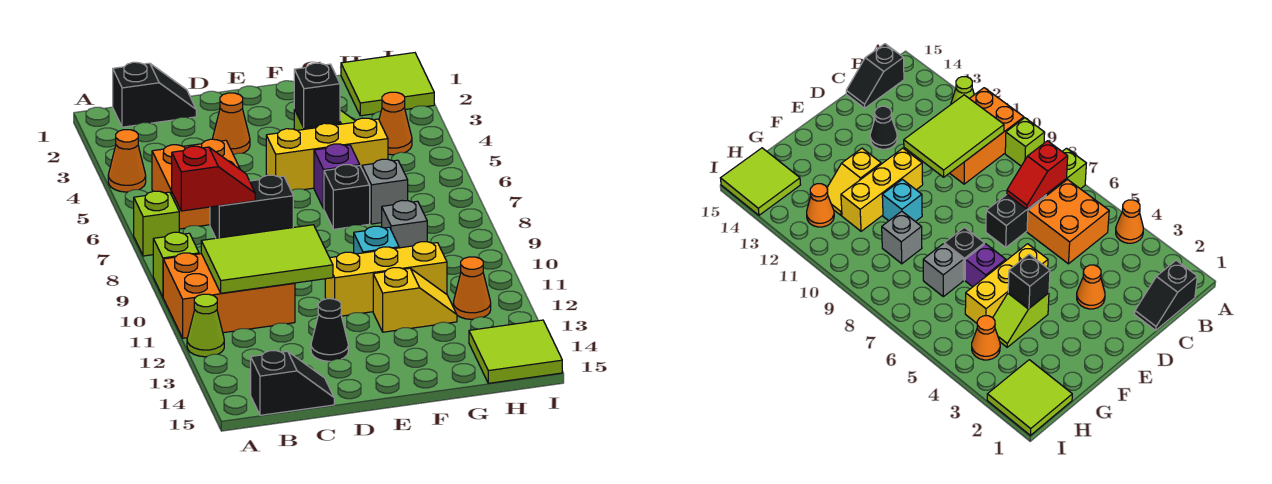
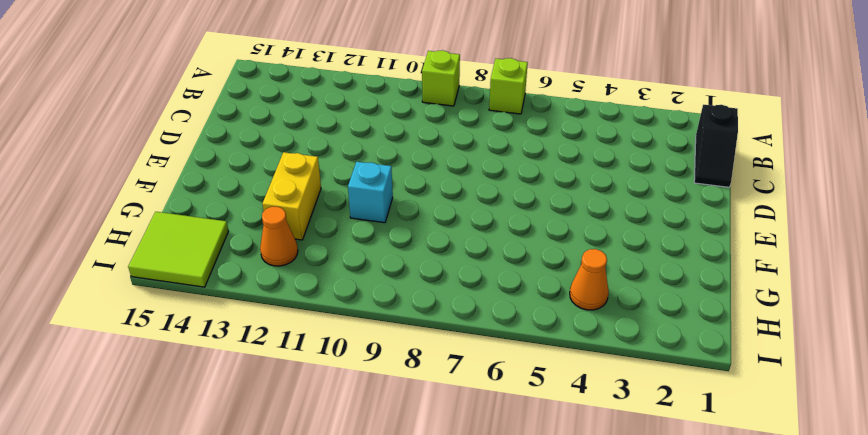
yellow 1x2 brick [262,152,321,240] -> yellow 1x2 slope [373,268,457,332]
none -> orange 1x1 cone [108,130,146,192]
none -> orange 2x3 brick [163,253,295,338]
none -> lime 1x1 cone [187,294,224,357]

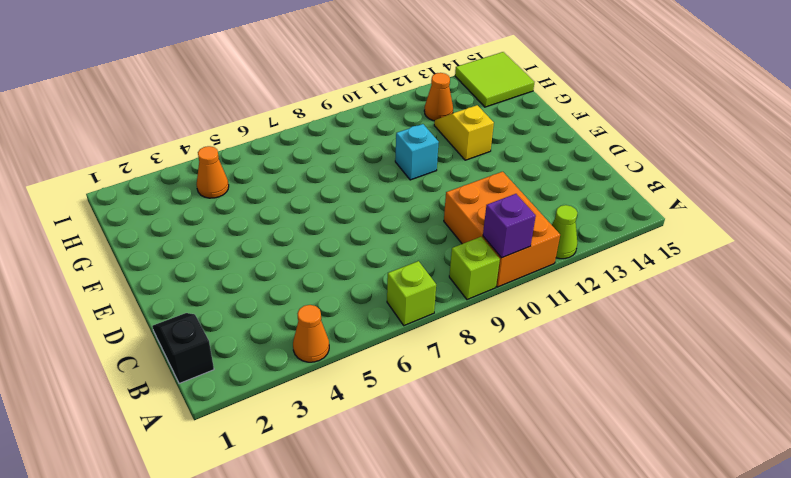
purple 1x1 brick [483,194,536,258] -> purple 1x1 brick moved to [314,144,360,209]
none -> orange 2x2 brick [152,139,240,229]
none -> black 1x2 slope [251,351,334,415]
none -> black 1x2 brick [210,175,293,238]

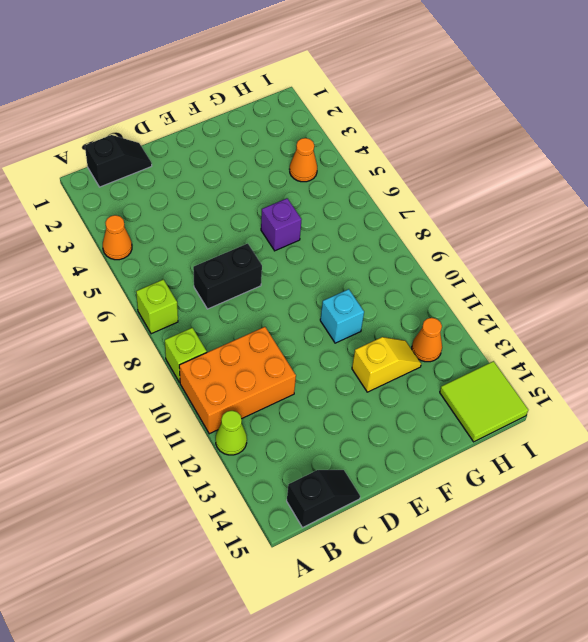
none -> orange 2x2 brick [152,139,240,229]
none -> orange 1x1 cone [213,93,250,155]
none -> black 1x1 cone [311,299,348,361]

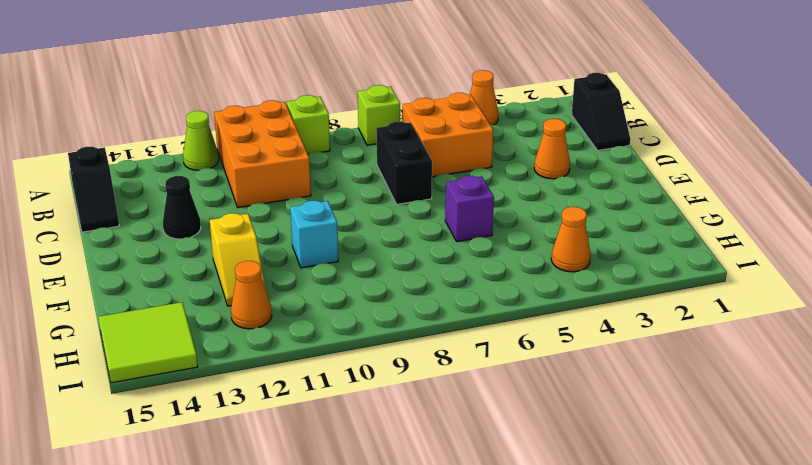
none -> yellow 1x3 brick [266,118,388,190]
none -> yellow 1x3 brick [325,242,447,316]
none -> lime 1x2 slope [993,293,1049,347]

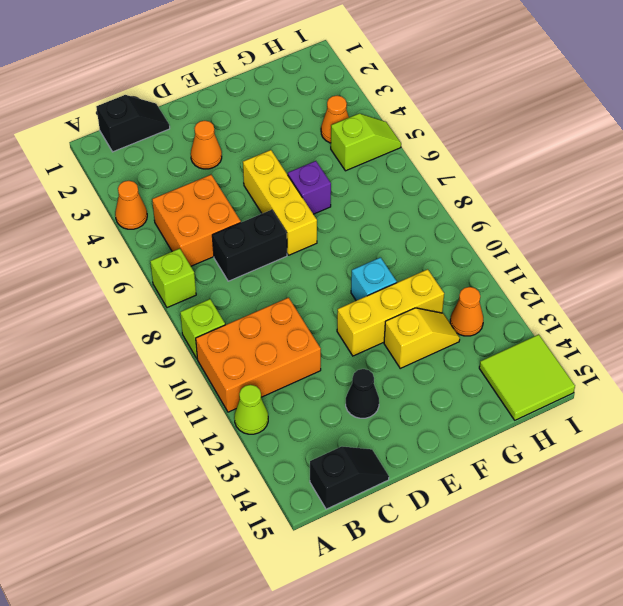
yellow 1x3 brick [243,150,317,255] -> yellow 1x3 brick turned to [266,118,388,190]
lime 1x2 slope [331,114,401,171] -> lime 1x2 slope moved to [993,293,1049,347]
none -> black 1x1 brick [324,165,370,229]
none -> grey 1x1 brick [362,159,408,224]
none -> grey 1x1 brick [382,200,427,248]

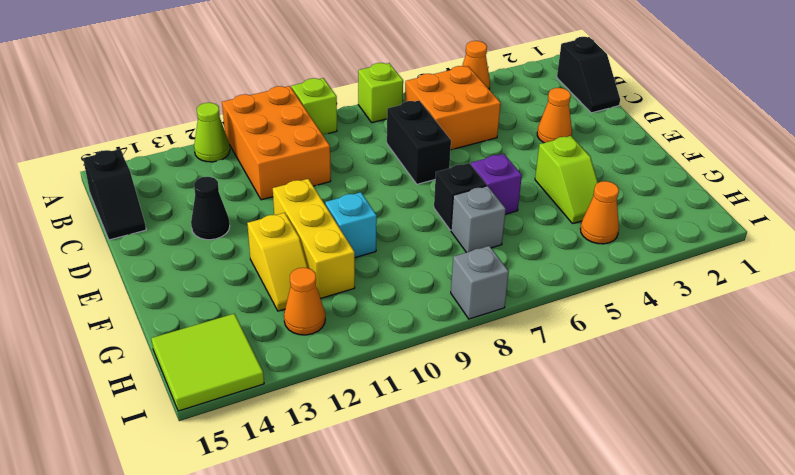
grey 1x1 brick [451,246,509,319] -> grey 1x1 brick moved to [382,200,427,248]
none -> yellow 1x3 brick [266,118,388,190]
none -> lime 2x2 tile [341,53,434,116]
none -> red 1x2 slope [172,146,255,211]

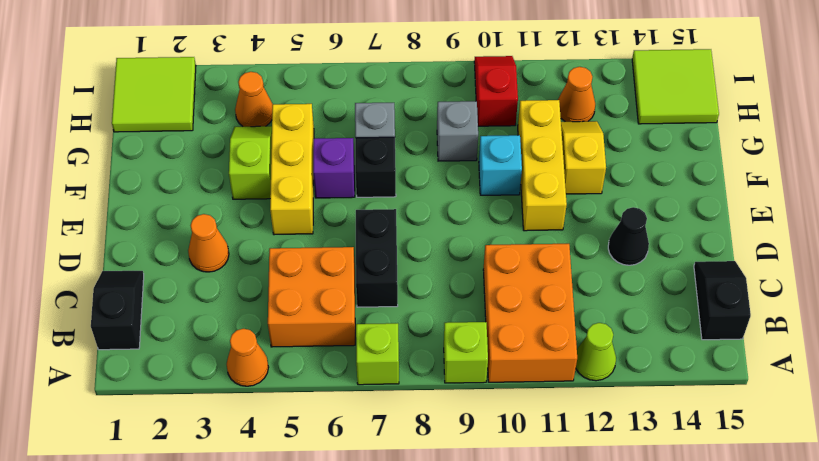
red 1x2 slope [474,56,518,126] -> red 1x2 slope moved to [172,146,255,211]
none -> lime 2x3 tile [201,225,333,293]
none -> black 1x1 brick [294,63,340,128]

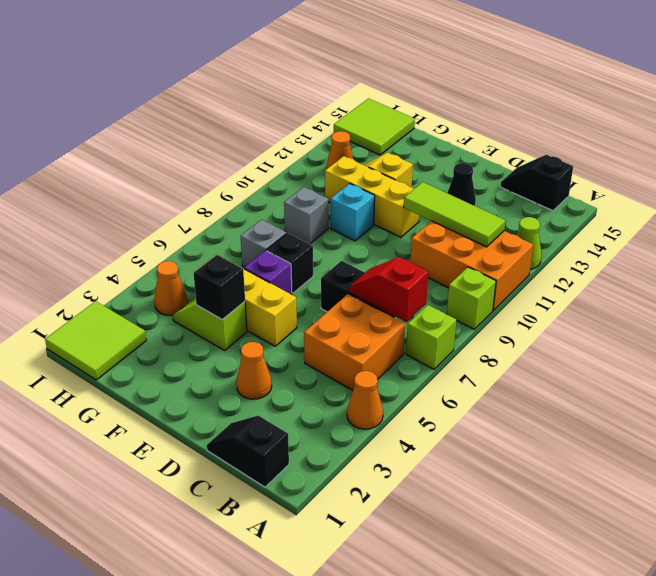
lime 1x3 tile [404,182,505,247] -> lime 2x3 tile [201,225,333,293]

